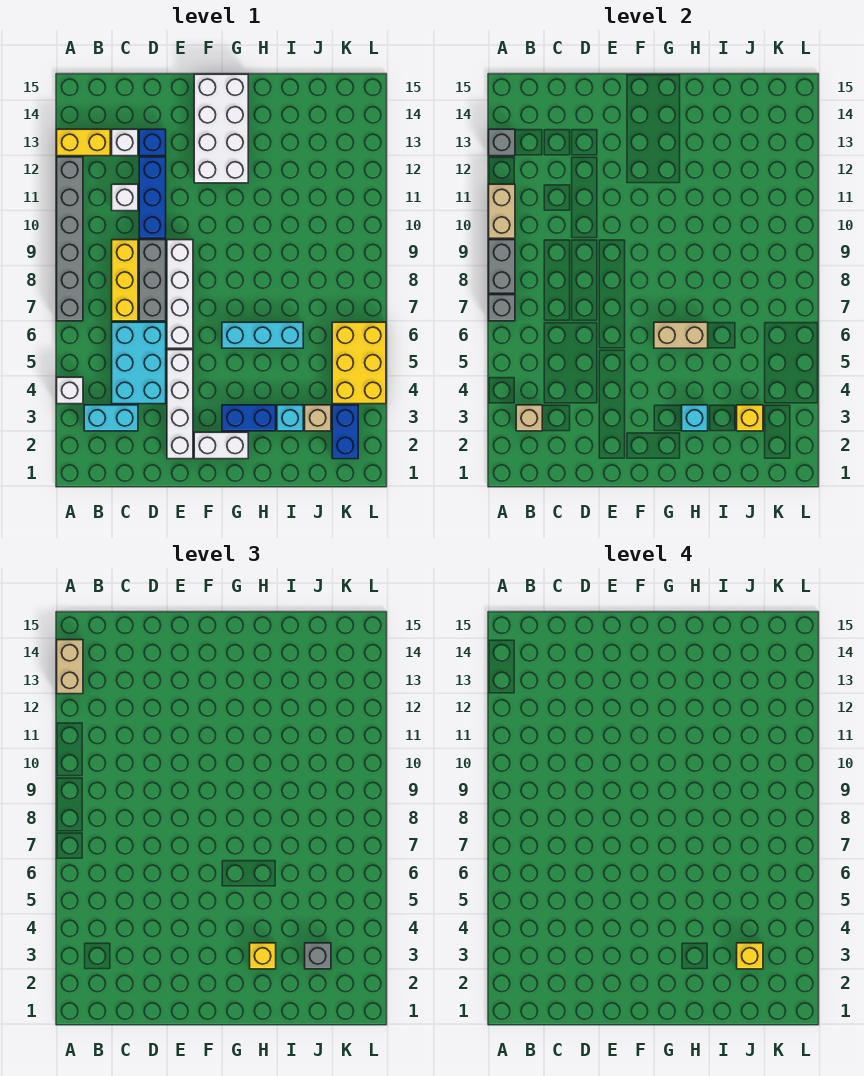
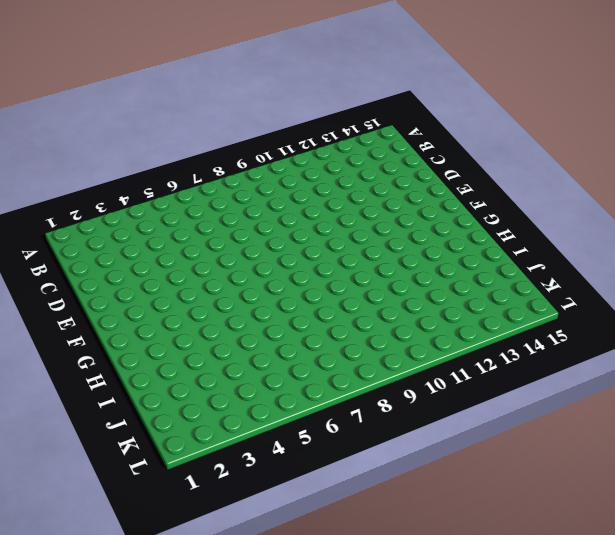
none -> white 1x1 brick [57,377,83,404]
none -> grey 1x6 brick [57,157,83,321]
none -> yellow 1x2 brick [57,129,110,156]
none -> cyan 1x2 brick [84,405,138,431]

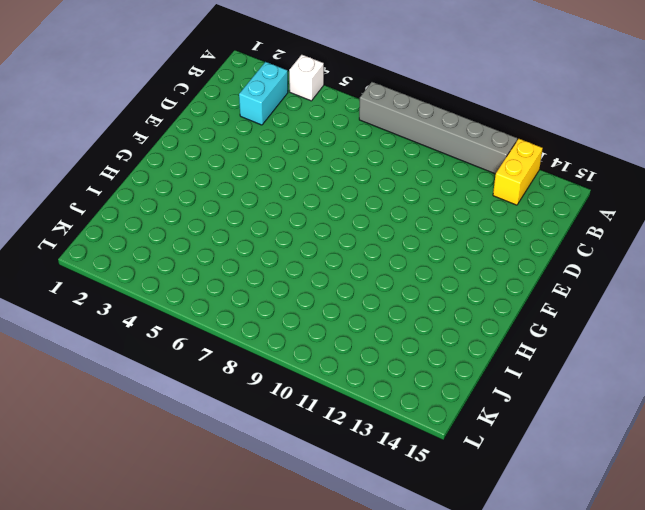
none -> cyan 2x3 brick [112,322,166,404]
none -> yellow 1x3 brick [112,240,138,321]
none -> white 1x1 brick [112,184,138,211]
none -> white 1x1 brick [112,129,138,156]

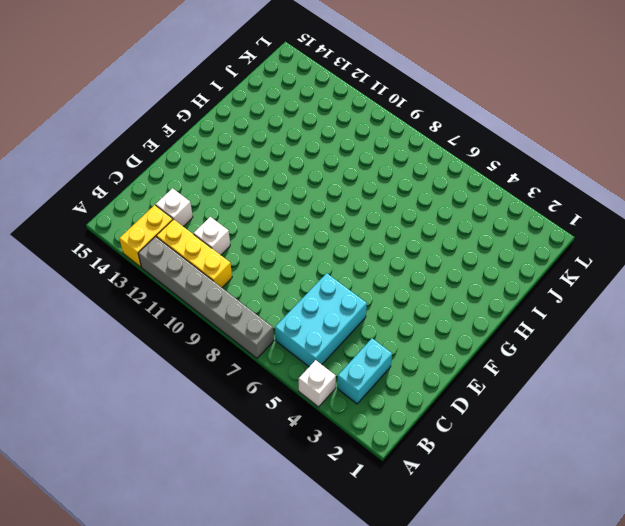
cyan 2x3 brick [275,273,367,367] -> cyan 2x3 brick turned to [112,322,166,404]
yellow 1x3 brick [156,219,232,287] -> yellow 1x3 brick moved to [112,240,138,321]
none -> grey 1x3 brick [139,240,166,321]
none -> blue 1x3 brick [139,157,166,238]
none -> blue 1x1 brick [139,129,166,156]
none -> white 1x4 brick [167,350,193,459]

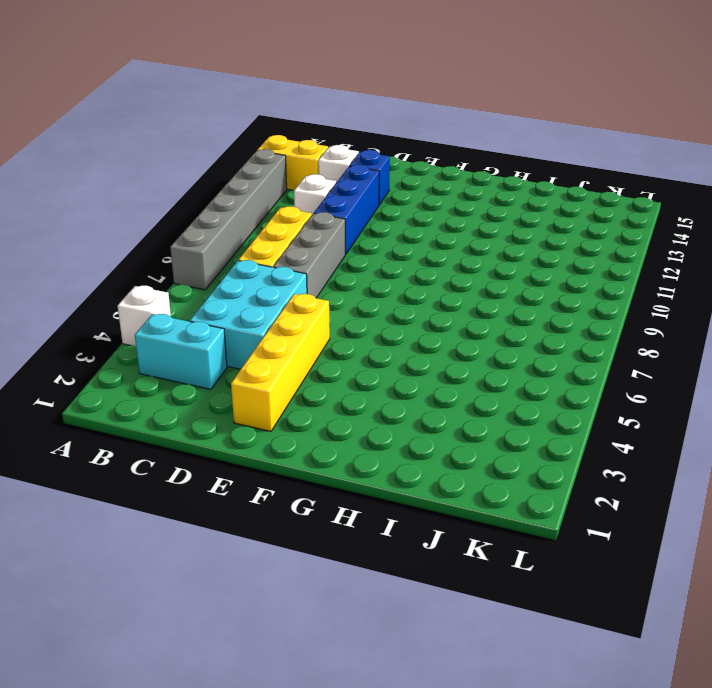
yellow 1x4 brick [231,294,330,431] -> white 1x4 brick [167,350,193,459]
none -> white 1x4 brick [167,240,193,348]
none -> white 1x2 brick [194,432,248,459]
none -> white 2x4 brick [194,74,248,183]
none -> blue 1x2 brick [222,405,276,431]

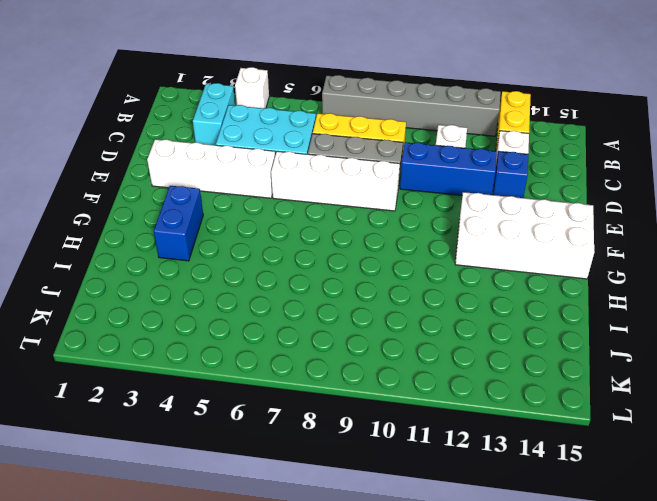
none -> white 1x2 brick [194,432,248,459]
none -> cyan 1x3 brick [222,322,303,348]
none -> cyan 1x1 brick [277,405,303,431]
none -> tan 1x1 brick [305,405,331,431]

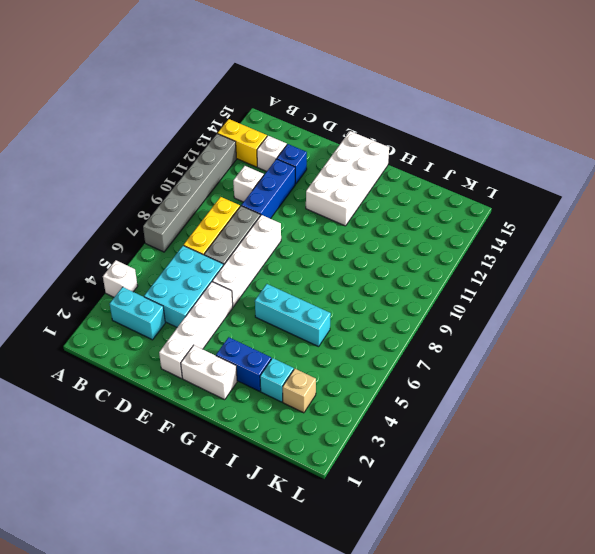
none -> blue 1x2 brick [332,405,358,459]
none -> yellow 2x3 brick [332,322,386,404]
none -> grey 1x1 brick [489,295,515,321]
none -> grey 1x2 brick [489,240,515,293]

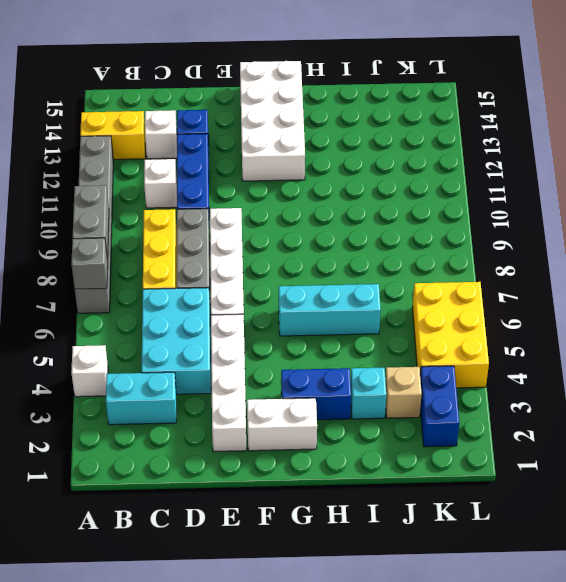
none -> tan 1x2 brick [489,184,515,238]
none -> grey 1x1 brick [489,129,515,156]
none -> tan 1x1 brick [516,405,542,431]
none -> tan 1x2 brick [654,322,708,348]

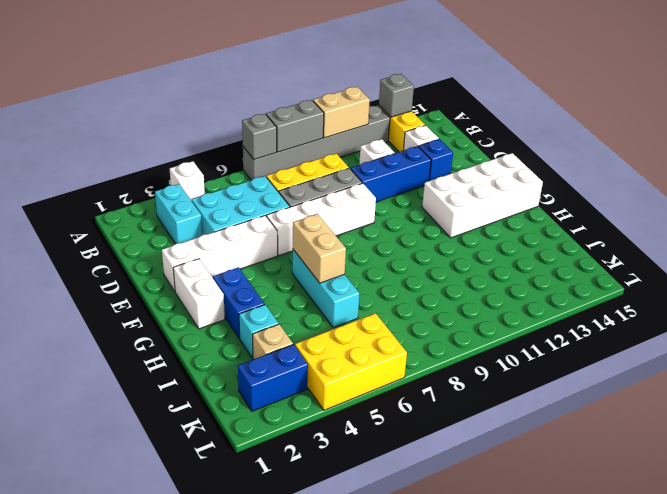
none -> tan 1x1 brick [516,405,542,431]
none -> cyan 1x1 brick [682,405,708,431]
none -> yellow 1x1 brick [737,405,763,431]
none -> tan 1x2 brick [57,640,83,694]

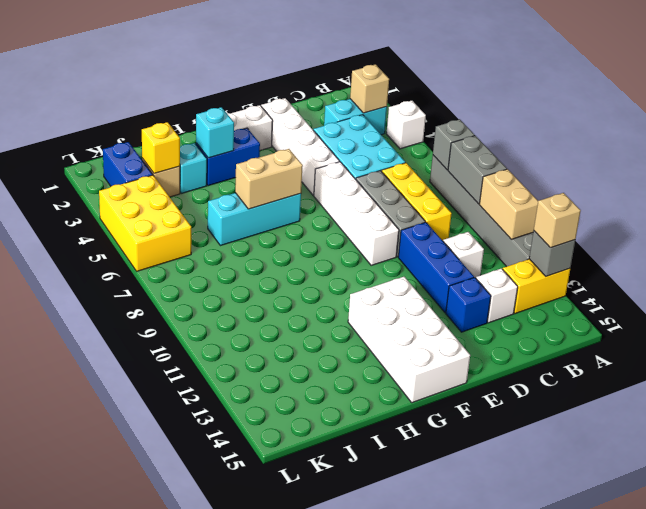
tan 1x1 brick [534,193,581,248] -> tan 1x2 brick [57,640,83,694]
none -> yellow 1x1 brick [250,943,276,969]
none -> grey 1x1 brick [305,943,331,969]
none -> yellow 1x1 brick [737,943,763,969]

